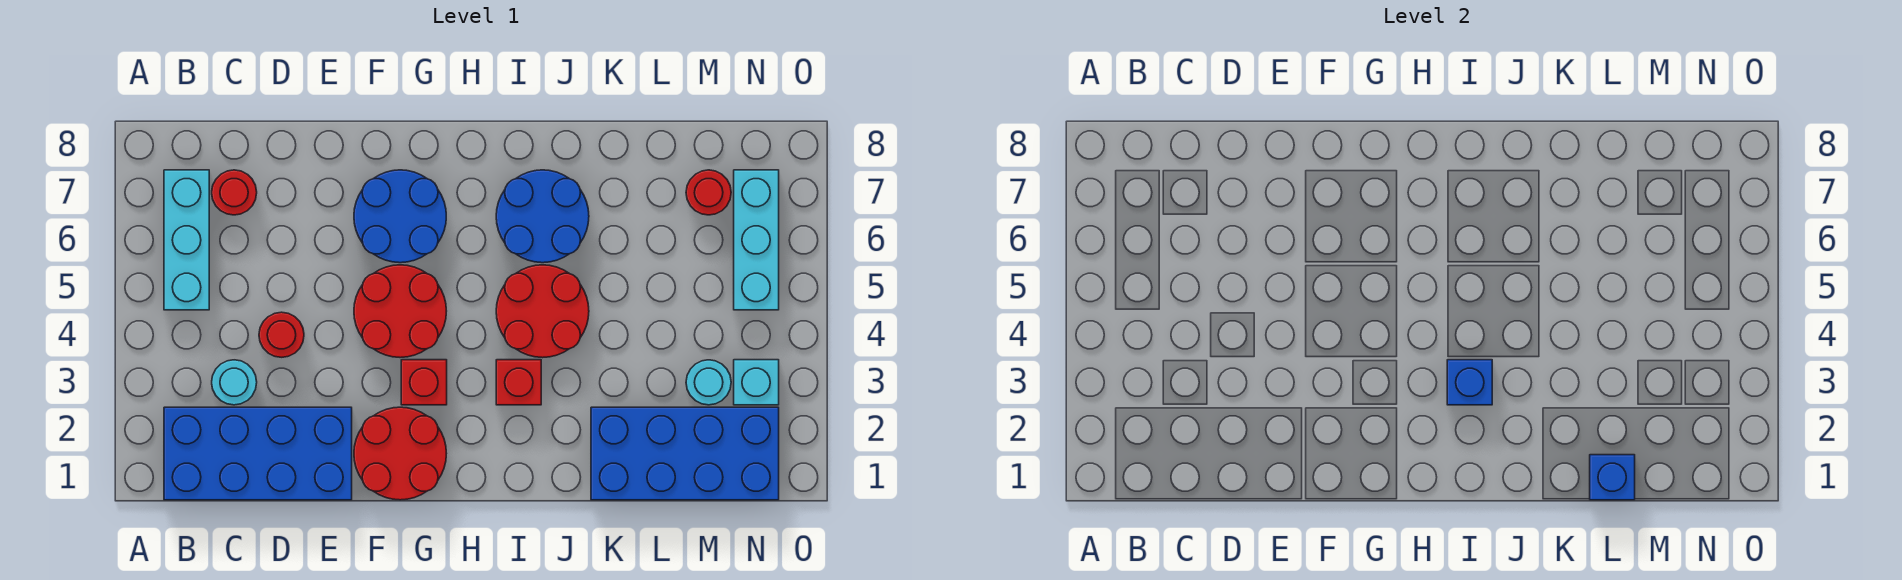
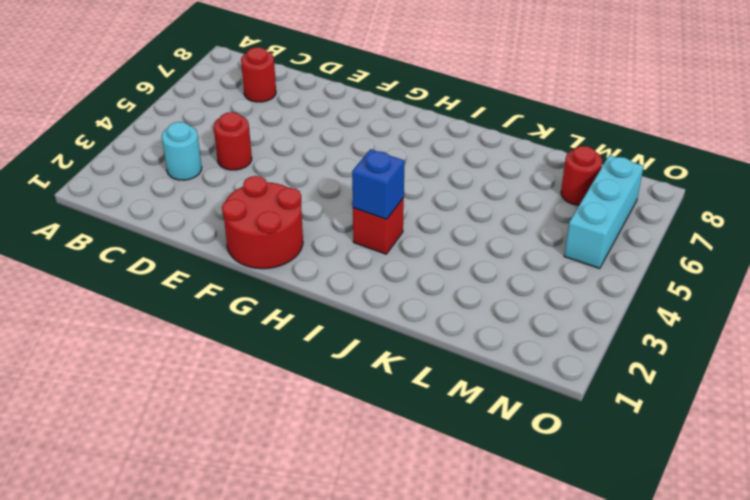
none -> blue 2x4 brick [164,407,352,500]
none -> cyan 1x3 brick [164,170,209,310]
none -> red 2x2 round brick [354,265,446,358]

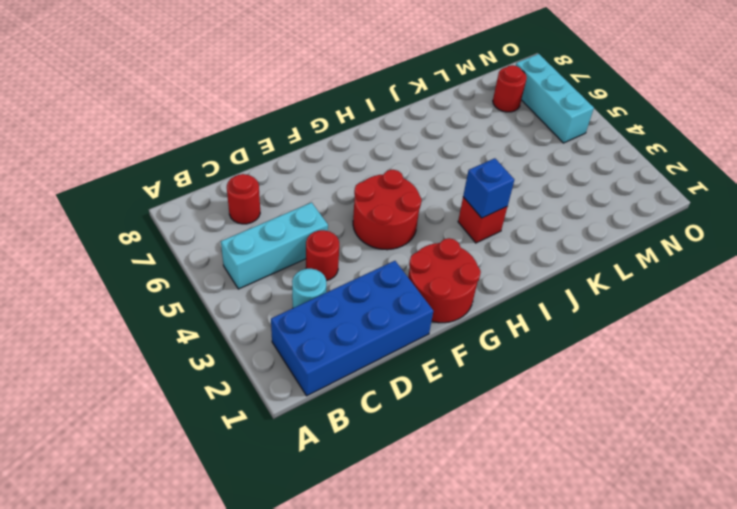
cyan 1x3 brick [221,203,328,289] -> cyan 1x3 brick turned to [164,170,209,310]
none -> blue 2x2 round brick [354,170,446,263]
none -> red 1x1 brick [401,360,447,405]
none -> red 2x2 round brick [496,265,589,358]

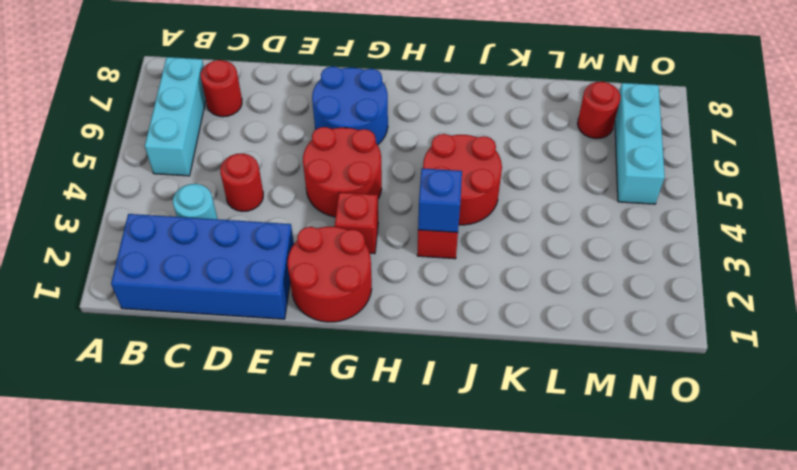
none -> blue 2x2 round brick [496,170,589,263]
none -> blue 2x4 brick [591,407,779,500]
none -> cyan 1x1 round brick [686,360,731,405]

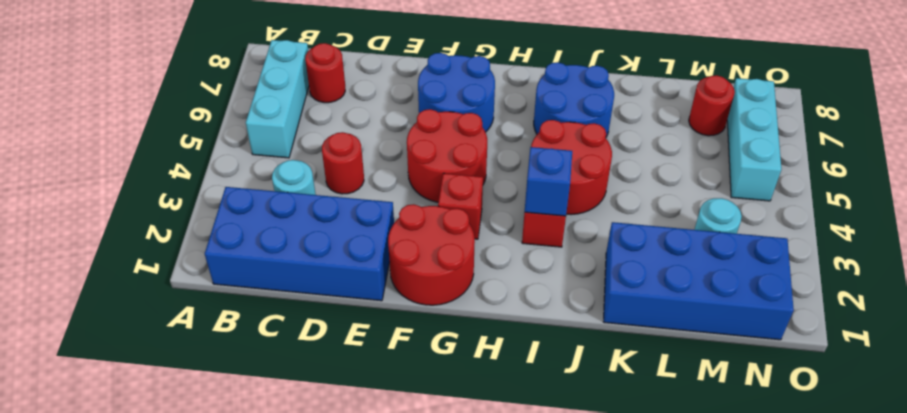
none -> cyan 1x1 brick [734,360,779,405]
none -> blue 1x1 brick [1590,455,1635,500]

